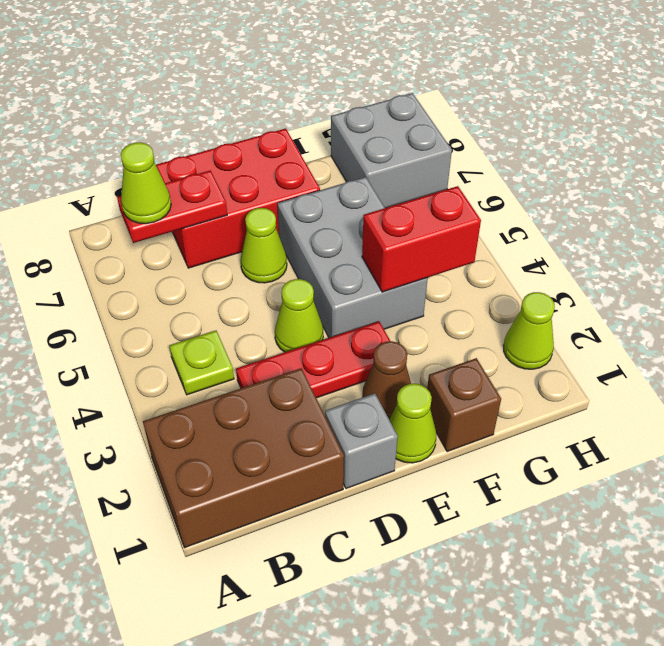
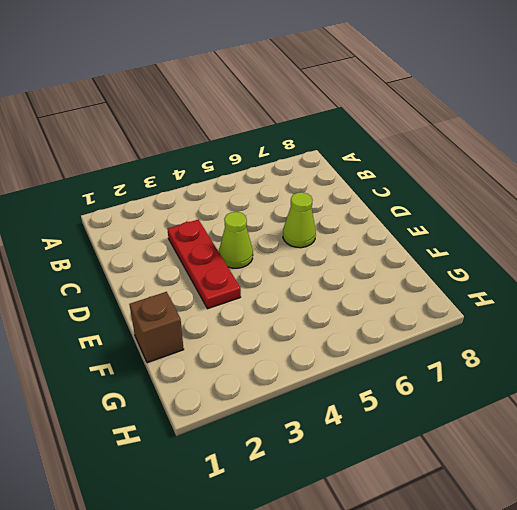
none -> brown 2x3 brick [143,368,344,547]
none -> lime 1x1 plate [169,331,234,395]
none -> red 2x3 brick [156,129,320,268]

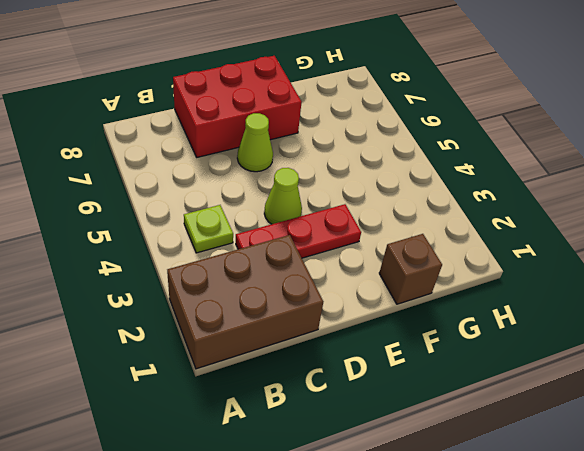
none -> grey 1x1 brick [325,393,398,489]
none -> lime 1x1 cone [389,384,436,463]
none -> brown 1x1 cone [362,341,411,419]

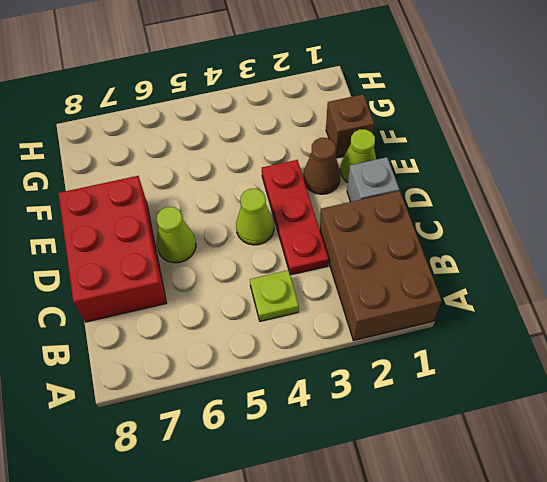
none -> grey 2x3 brick [277,177,428,338]
none -> grey 2x2 brick [331,93,452,208]
none -> lime 1x1 cone [503,292,555,369]

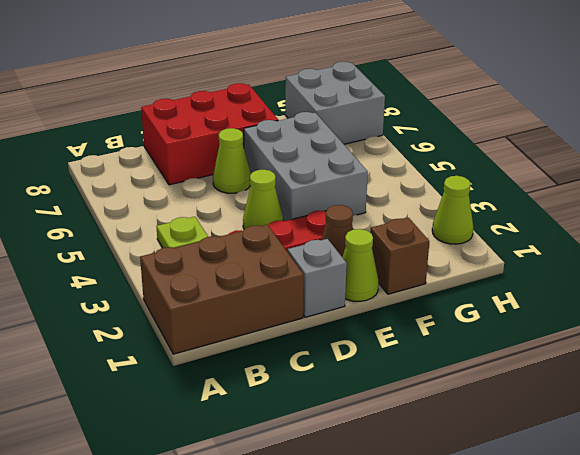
none -> red 1x2 plate [117,170,227,243]
none -> red 1x2 brick [362,186,481,292]
none -> lime 1x1 cone [121,142,171,224]

